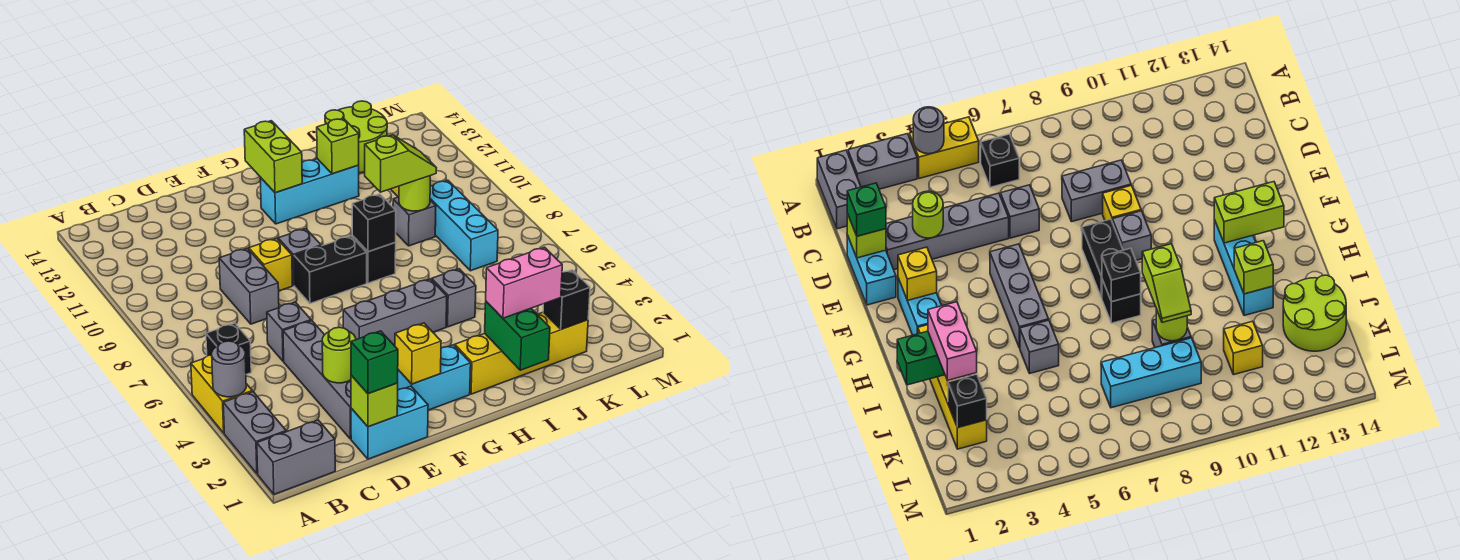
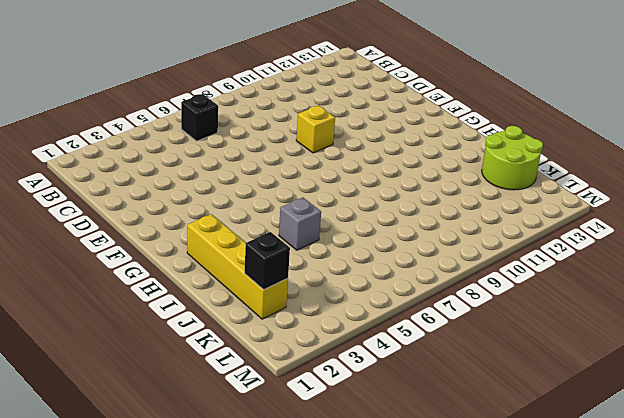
none -> grey 1x2 brick [257,420,335,494]
none -> grey 1x2 brick [223,392,286,474]
none -> yellow 1x2 brick [191,355,252,433]
none -> cyan 1x2 brick [351,386,428,459]

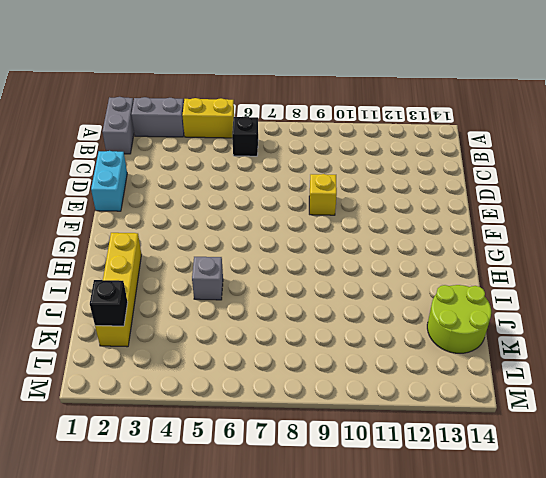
none -> grey 1x4 brick [283,321,351,439]
none -> grey 1x1 brick [267,302,311,361]
none -> grey 1x2 brick [219,248,279,324]
none -> cyan 1x2 brick [398,345,471,410]

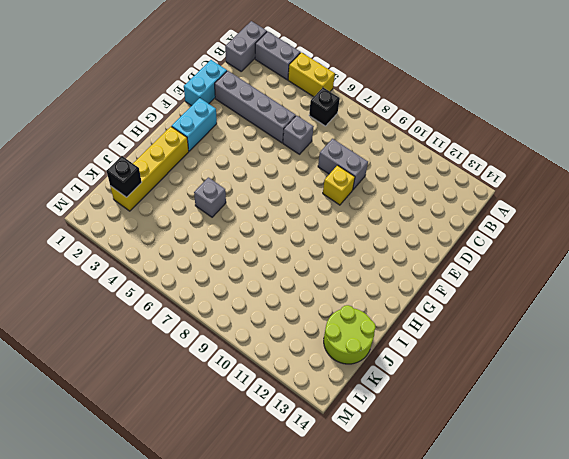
none -> grey 1x3 brick [343,279,447,346]
none -> black 1x2 brick [294,236,367,303]
none -> grey 1x1 brick [278,229,321,286]
none -> cyan 1x3 brick [260,159,359,224]

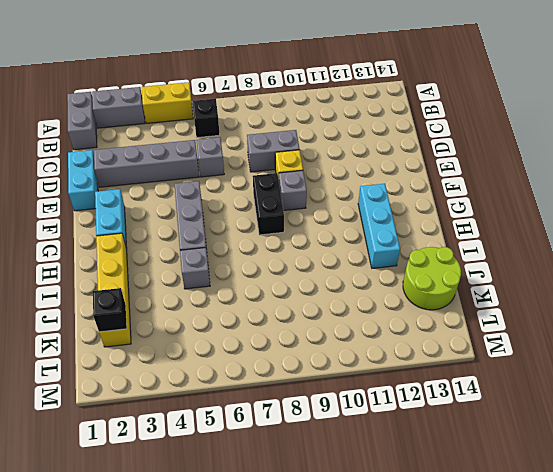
none -> black 1x1 brick [352,236,396,283]
none -> grey 1x1 brick [393,197,436,246]
none -> cyan 1x3 brick [430,180,498,271]
none -> yellow 1x1 brick [1224,321,1263,375]

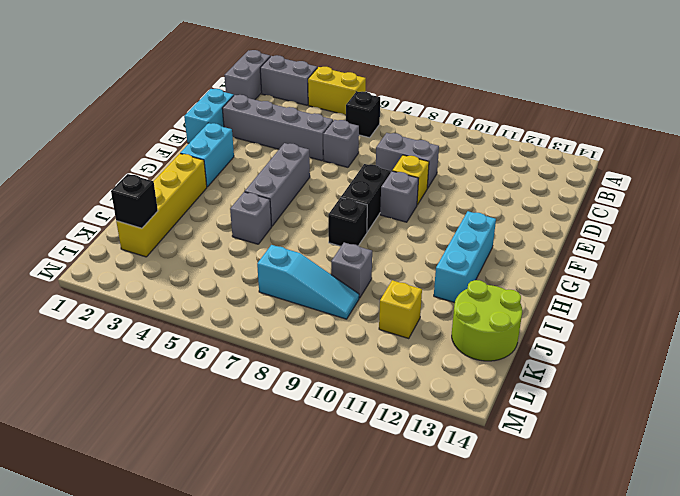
cyan 1x3 slope [257,245,359,319] -> cyan 1x3 brick [430,180,498,271]
none -> grey 1x1 round brick [212,341,246,397]
none -> lime 1x1 brick [351,375,398,427]
none -> lime 1x1 round brick [322,327,356,383]
none -> yellow 1x1 brick [395,323,441,384]

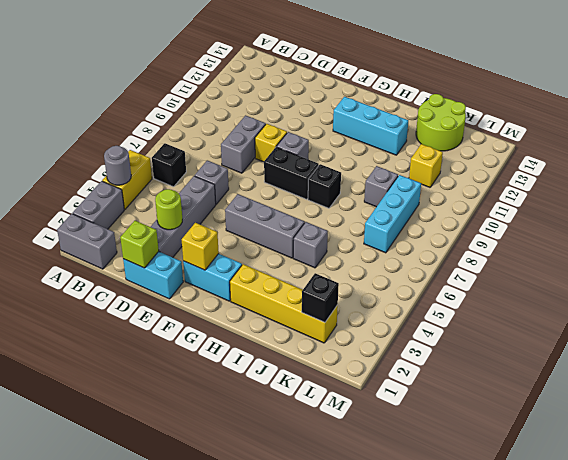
none -> lime 1x2 brick [244,121,302,193]
none -> black 1x1 brick [352,194,396,252]
none -> green 1x2 brick [485,302,550,370]
none -> lime 1x1 brick [317,118,359,174]

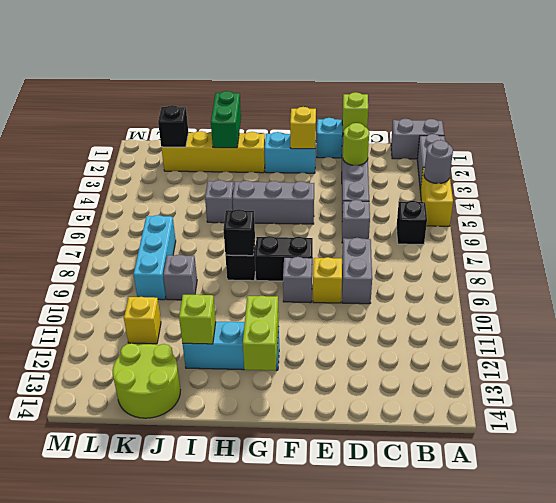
none -> lime 1x1 round brick [399,176,430,211]
none -> green 1x1 brick [351,331,398,394]
none -> pink 1x2 brick [486,247,562,318]
none -> lime 1x2 slope [365,135,436,192]

